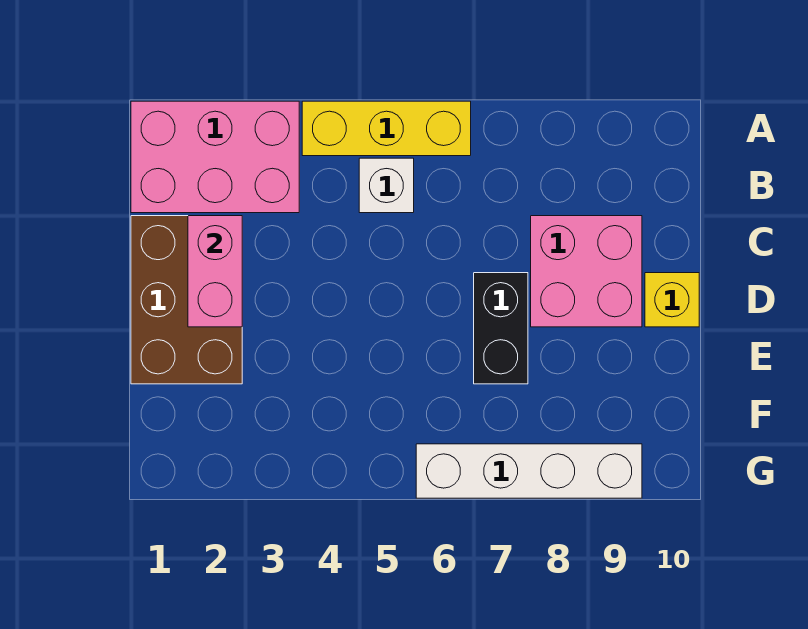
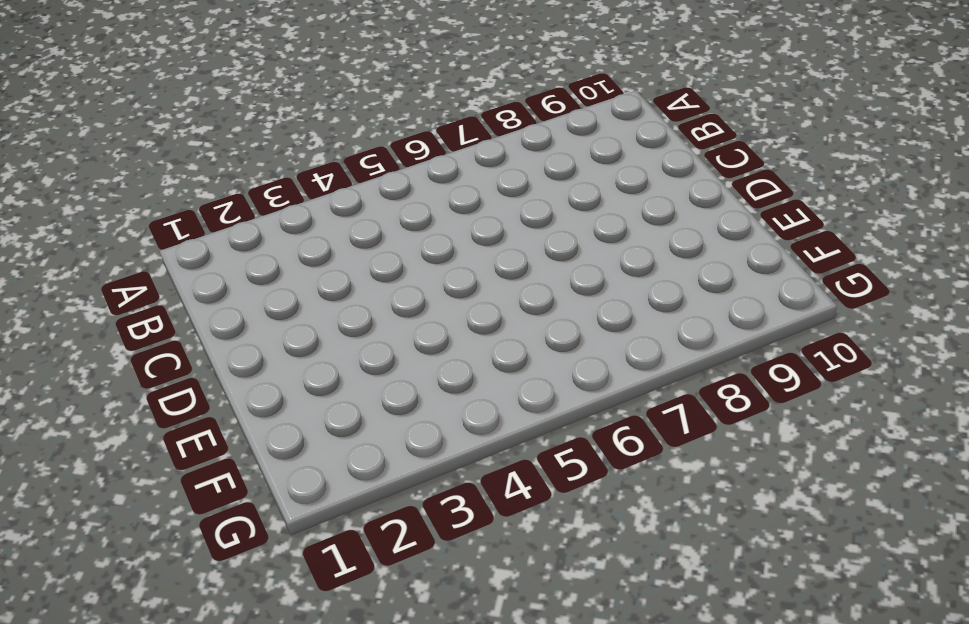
none -> pink 2x3 brick [131,101,299,213]
none -> yellow 1x3 brick [302,101,471,156]

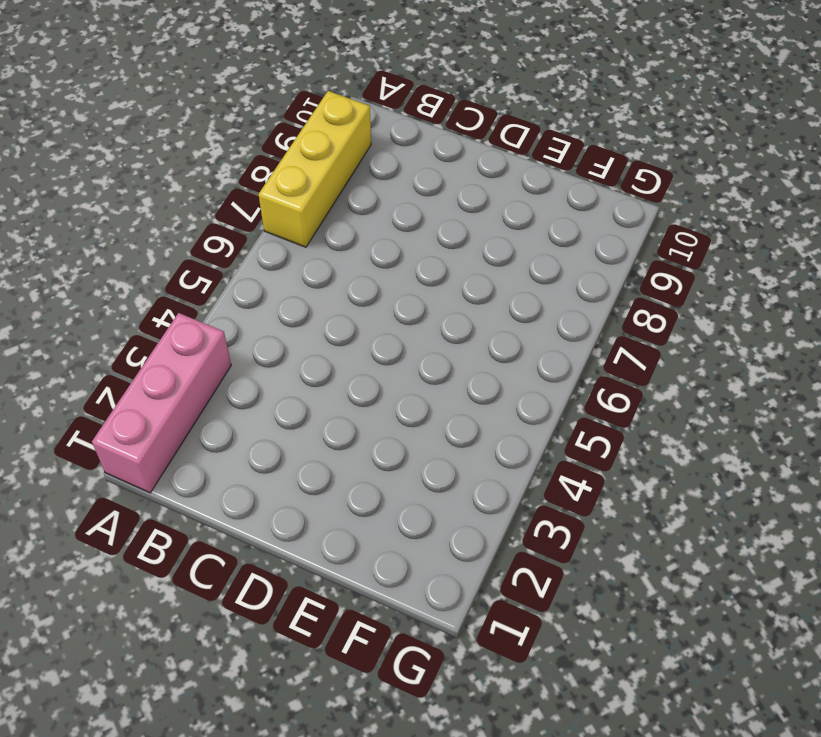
pink 1x3 brick [92,313,231,493] -> pink 2x3 brick [131,101,299,213]
yellow 1x3 brick [258,91,371,247] -> yellow 1x3 brick moved to [302,101,471,156]
none -> white 1x1 brick [359,158,414,213]
none -> brown 2x3 brick [131,216,242,384]

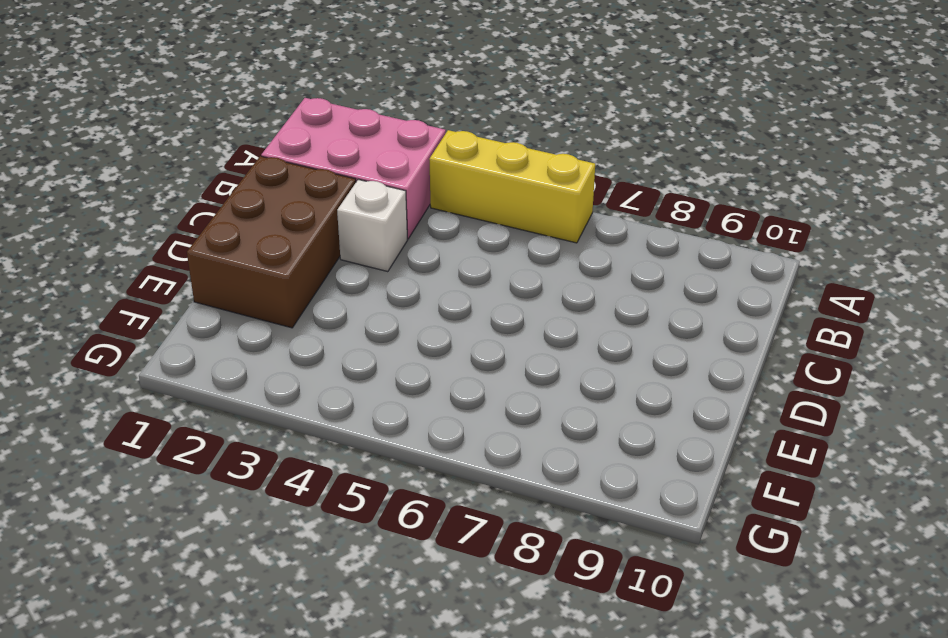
white 1x1 brick [337,179,407,272] -> white 1x1 brick moved to [359,158,414,213]
none -> pink 2x2 brick [531,216,642,327]
none -> black 1x2 brick [474,273,528,384]

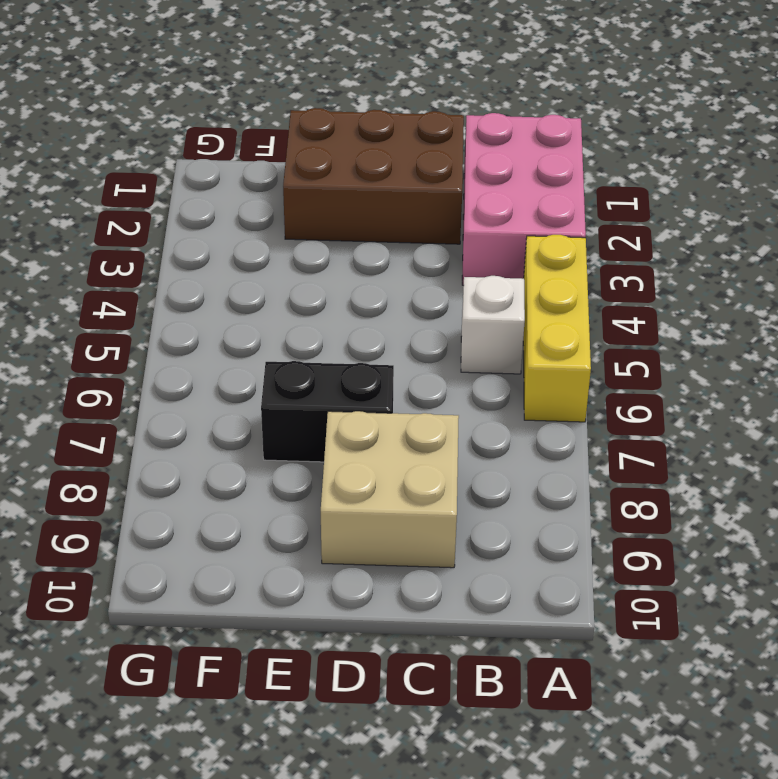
tan 2x2 brick [321,411,459,568] -> pink 2x2 brick [531,216,642,327]
none -> yellow 1x1 brick [645,273,699,327]
none -> white 1x4 brick [416,444,642,498]

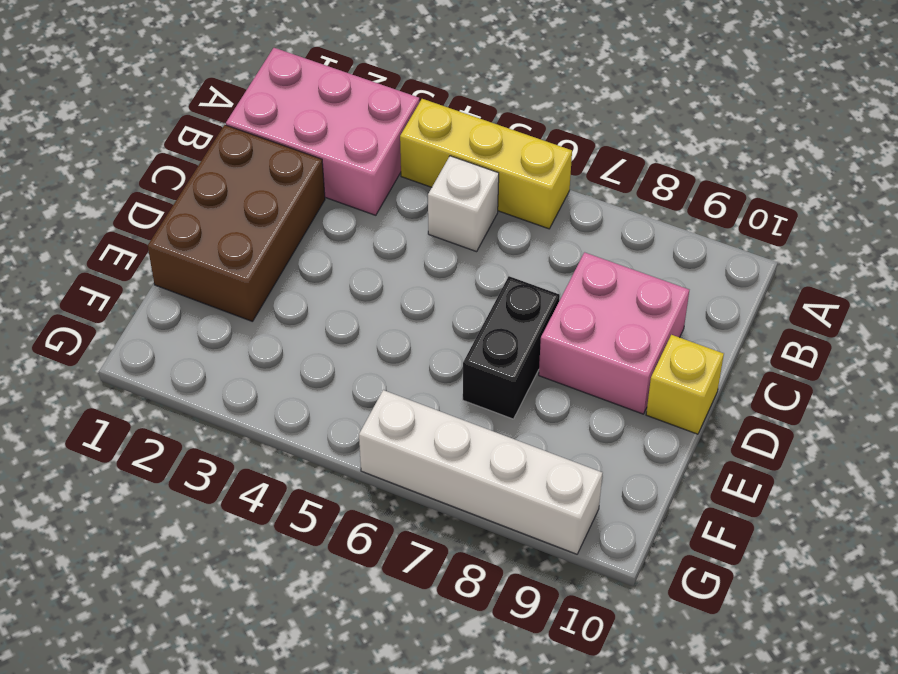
none -> pink 1x2 brick [188,216,242,327]

